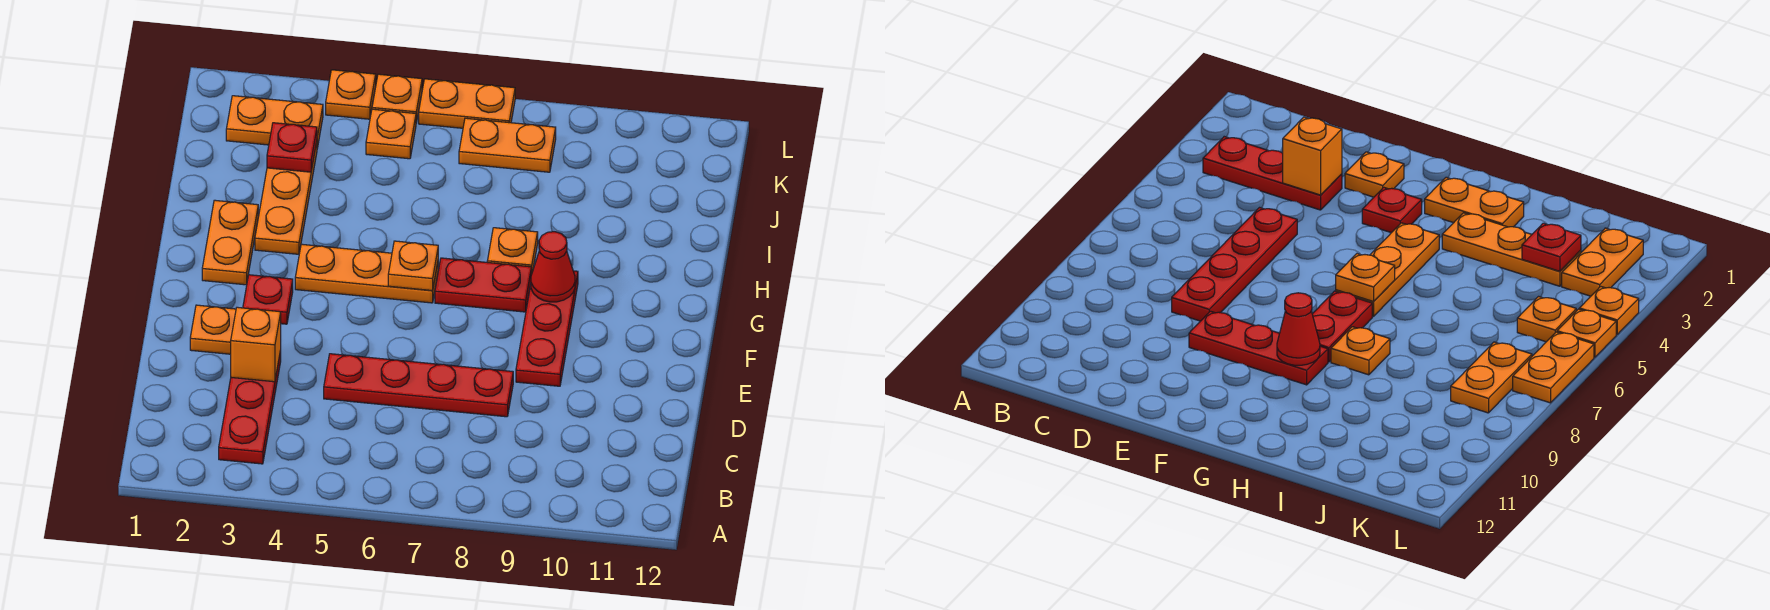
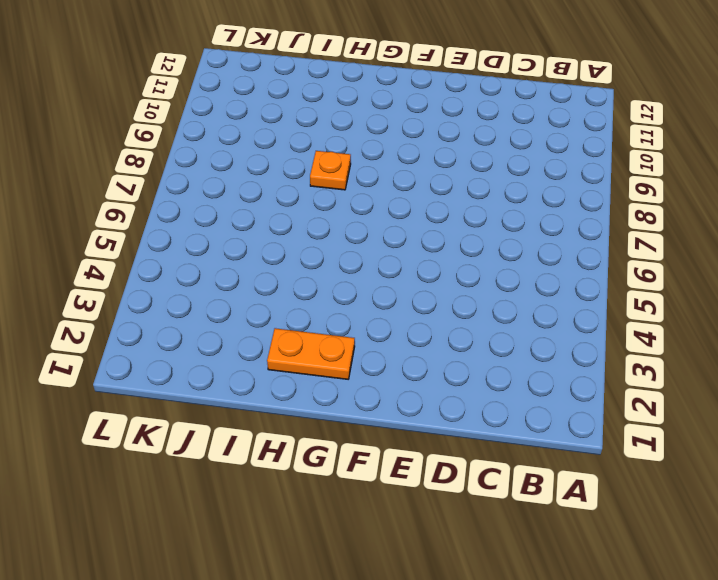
none -> red 1x3 plate [219,351,281,464]
none -> red 1x4 plate [324,354,513,417]
none -> orange 1x1 plate [190,305,236,354]

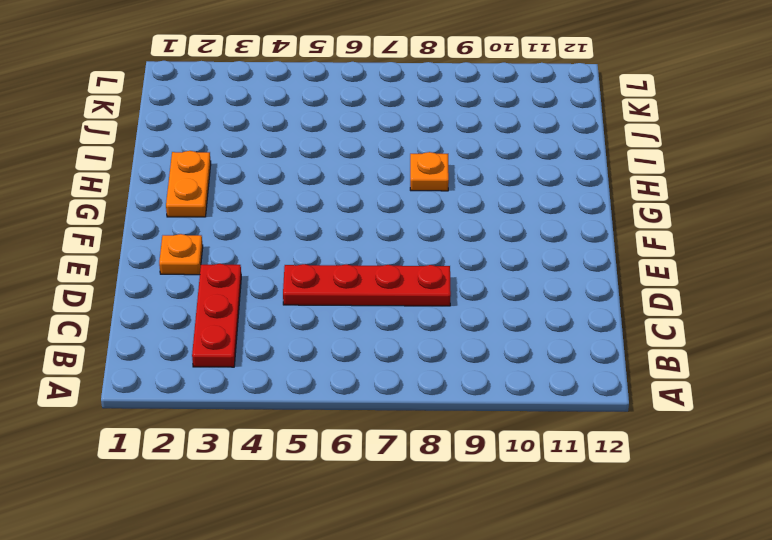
none -> red 1x3 plate [516,271,578,386]
none -> red 1x1 plate [243,275,293,324]
none -> orange 1x3 plate [295,244,438,303]

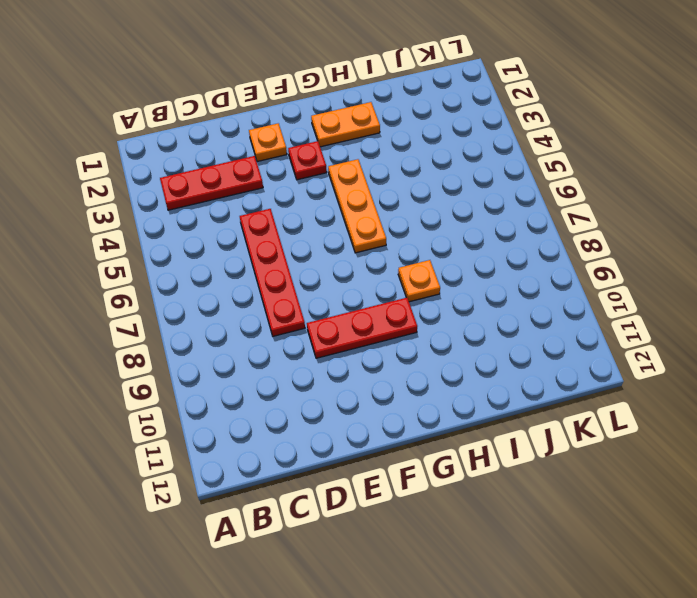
none -> red 1x2 plate [435,258,531,312]
none -> orange 1x3 plate [255,142,317,254]
none -> orange 1x2 plate [226,96,323,148]

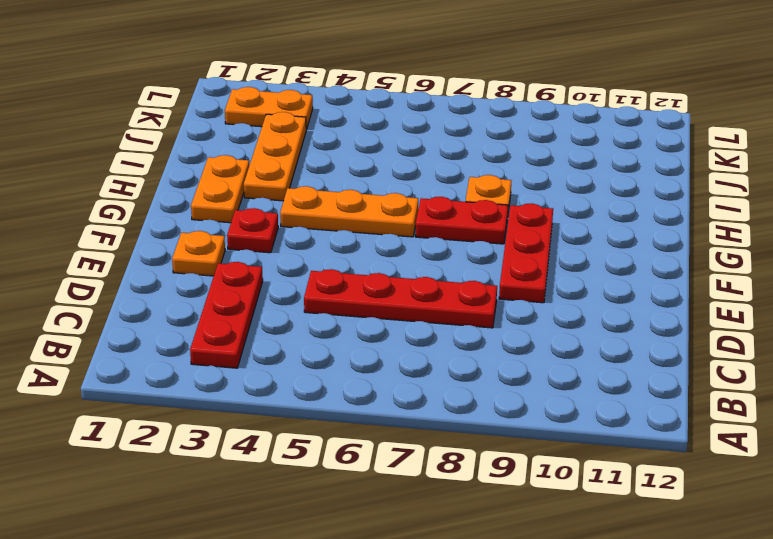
none -> orange 1x1 plate [366,109,416,159]
none -> orange 1x2 plate [459,118,556,172]
none -> orange 1x1 plate [326,70,376,119]

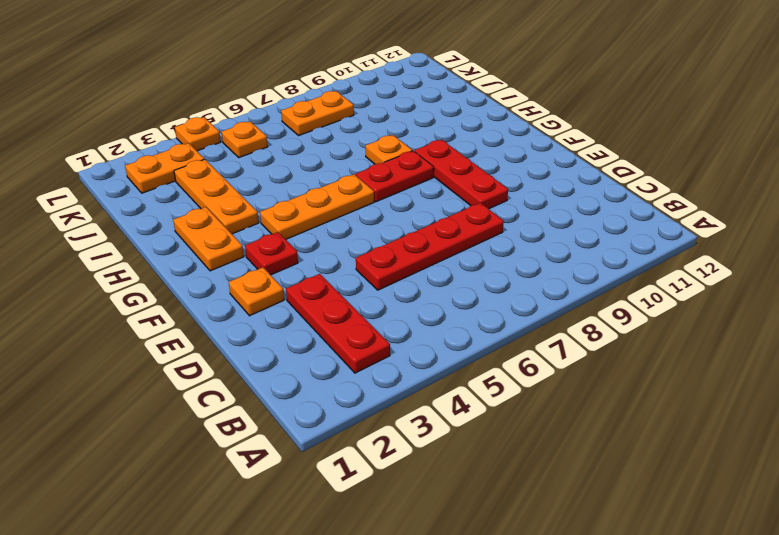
none -> orange 1x1 plate [372,74,422,123]
none -> orange 1x2 plate [419,79,515,128]
none -> orange 1x1 brick [231,307,281,382]

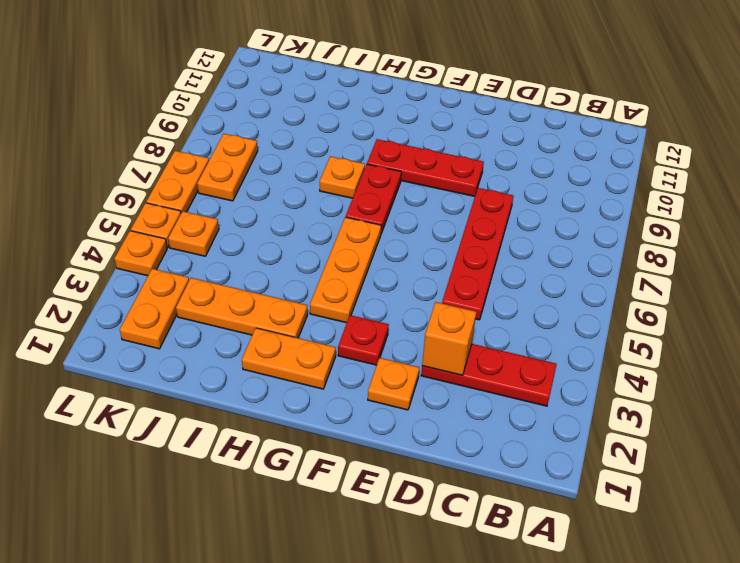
none -> orange 1x1 plate [388,241,438,291]
none -> red 1x1 cone [531,232,575,302]
none -> red 1x1 plate [267,123,317,172]

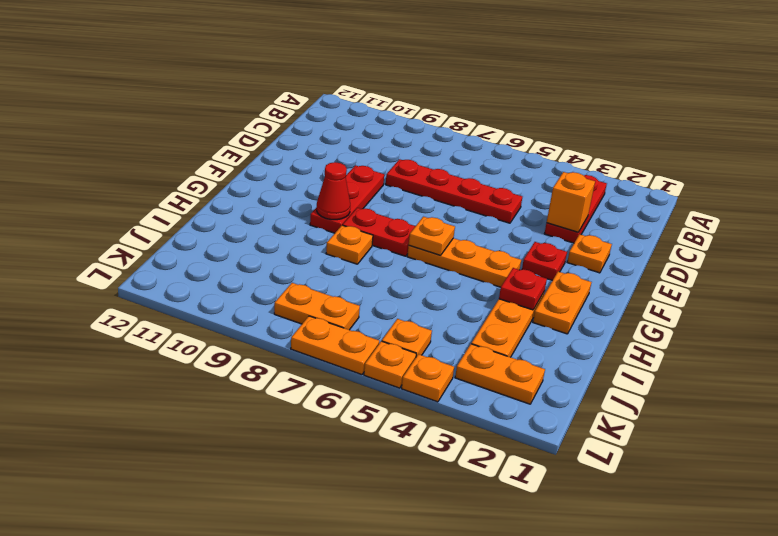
red 1x1 plate [499,268,547,310] -> red 1x1 plate moved to [267,123,317,172]

